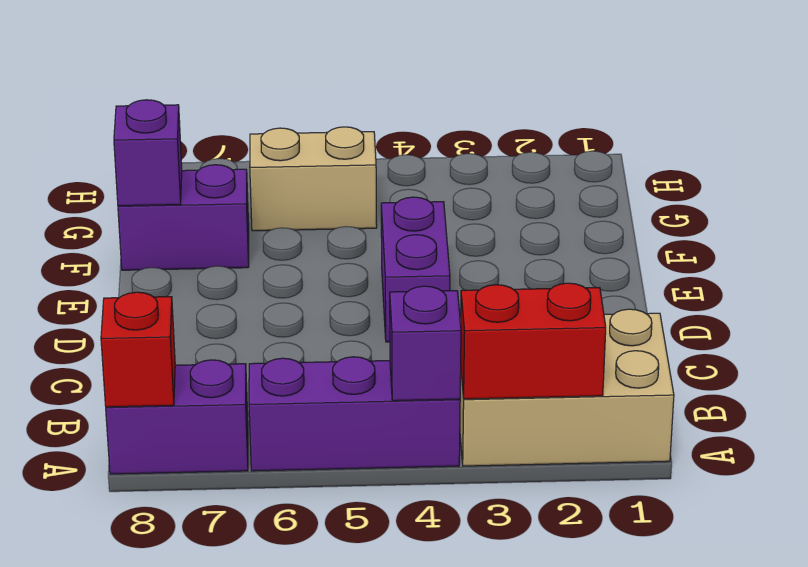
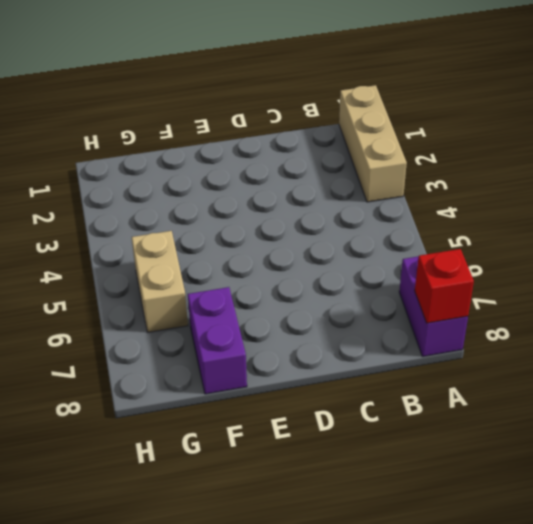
tan 1x3 brick [339,85,407,202] -> tan 2x3 brick [460,309,674,466]
none -> purple 1x3 brick [249,357,460,471]
none -> purple 1x2 brick [381,197,450,342]

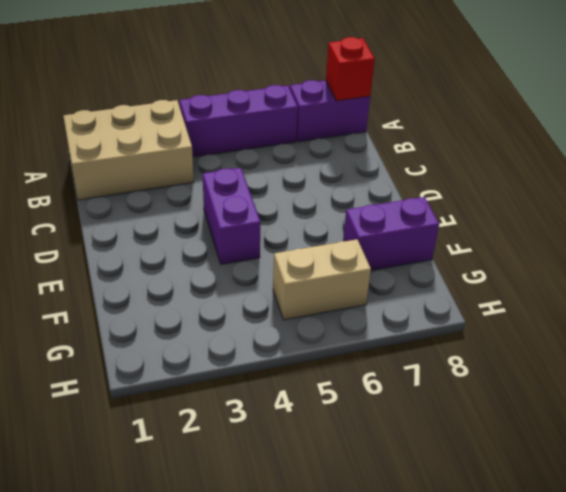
none -> red 1x2 brick [461,283,606,399]
none -> purple 1x1 brick [390,286,461,401]

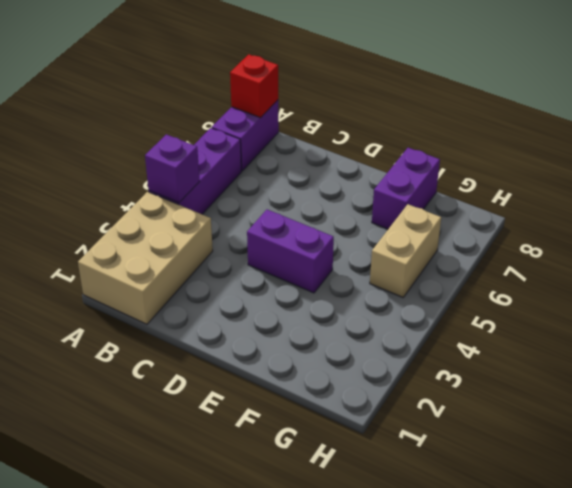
none -> red 1x2 brick [461,283,606,399]
none -> purple 1x1 brick [114,100,182,206]

